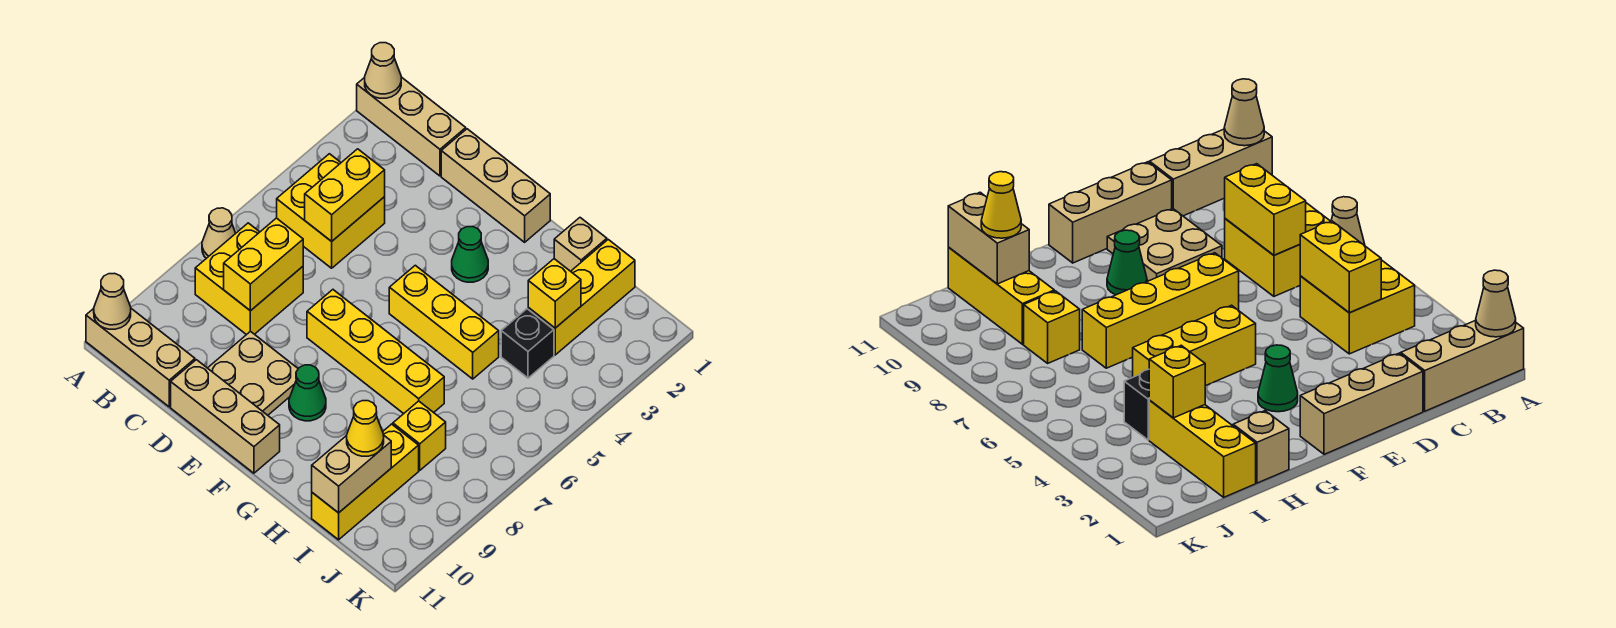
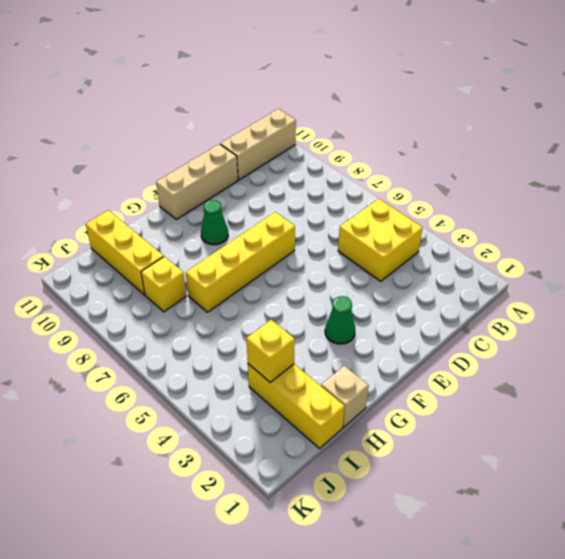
none -> tan 1x3 brick [357,77,466,176]
none -> tan 1x1 cone [202,208,236,258]
none -> yellow 2x2 brick [195,223,303,335]

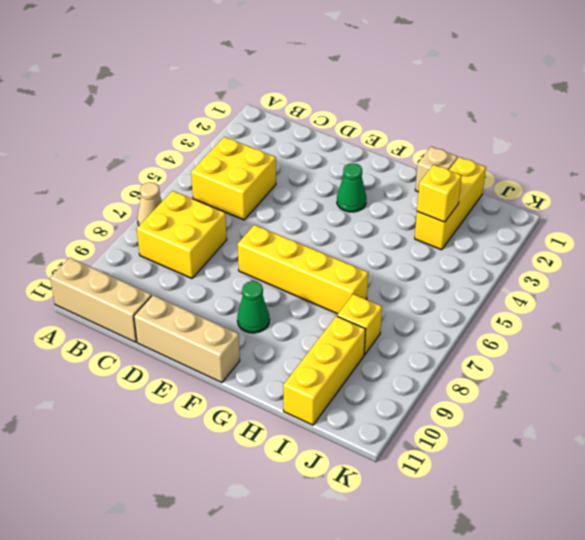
none -> tan 1x3 brick [357,77,466,176]
none -> tan 1x3 brick [441,129,550,242]
none -> tan 2x2 plate [208,331,298,415]

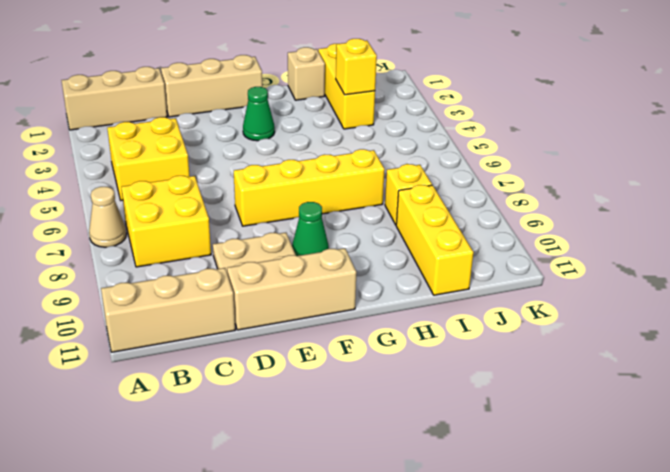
none -> yellow 1x3 brick [389,265,499,379]
none -> black 1x1 brick [501,309,554,378]
none -> tan 1x1 cone [365,43,401,98]

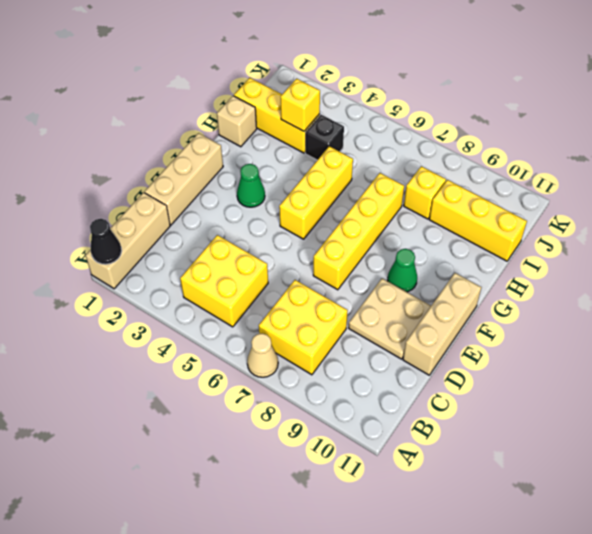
black 1x1 cone [90,219,122,264] -> tan 1x1 cone [365,43,401,98]
none -> tan 1x3 brick [86,309,195,407]
none -> tan 1x1 cone [94,273,131,329]
none -> yellow 1x2 brick [305,149,385,241]

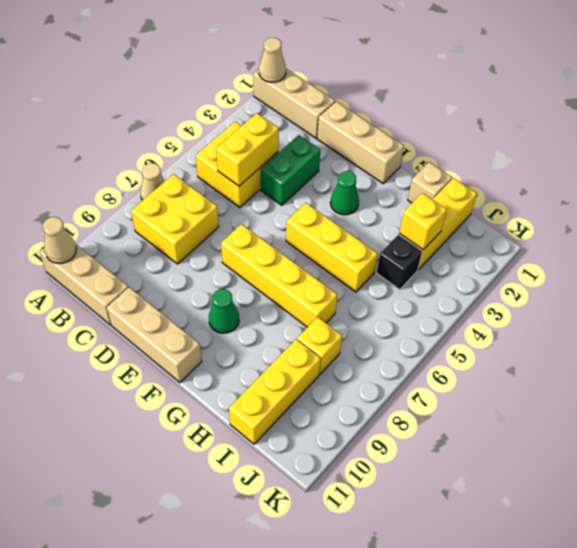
green 1x2 brick [261,135,320,205] -> none
none -> tan 2x2 plate [208,331,298,415]
none -> yellow 1x2 brick [224,218,303,311]
none -> tan 1x2 brick [312,435,391,513]

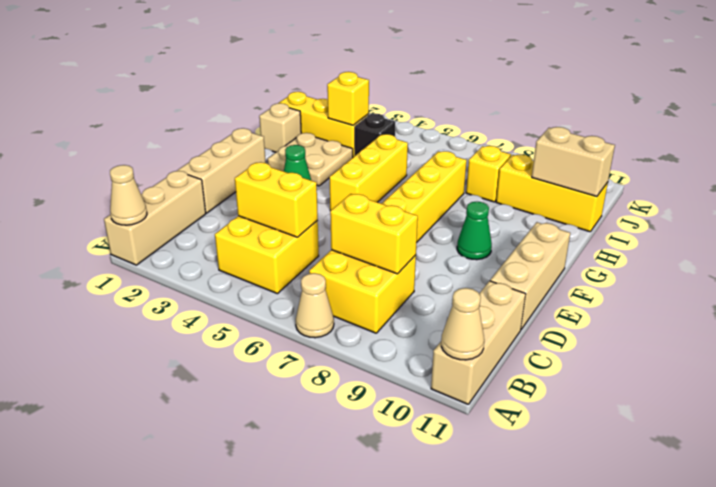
tan 2x2 plate [268,133,353,186] -> tan 2x2 plate moved to [208,331,298,415]
none -> yellow 1x1 cone [347,401,384,456]

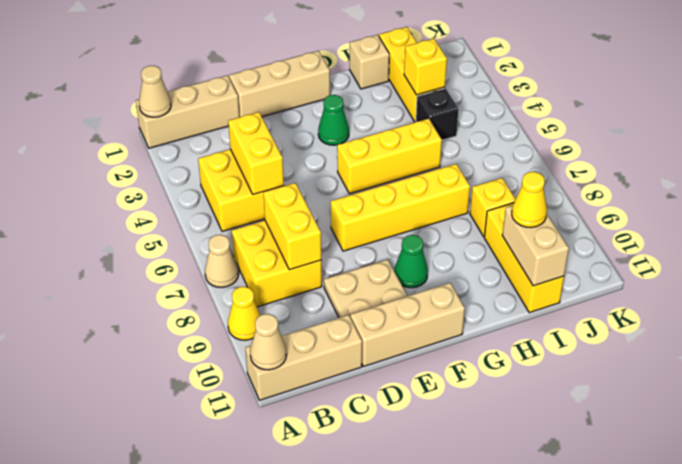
yellow 1x1 cone [228,287,260,340] -> none

